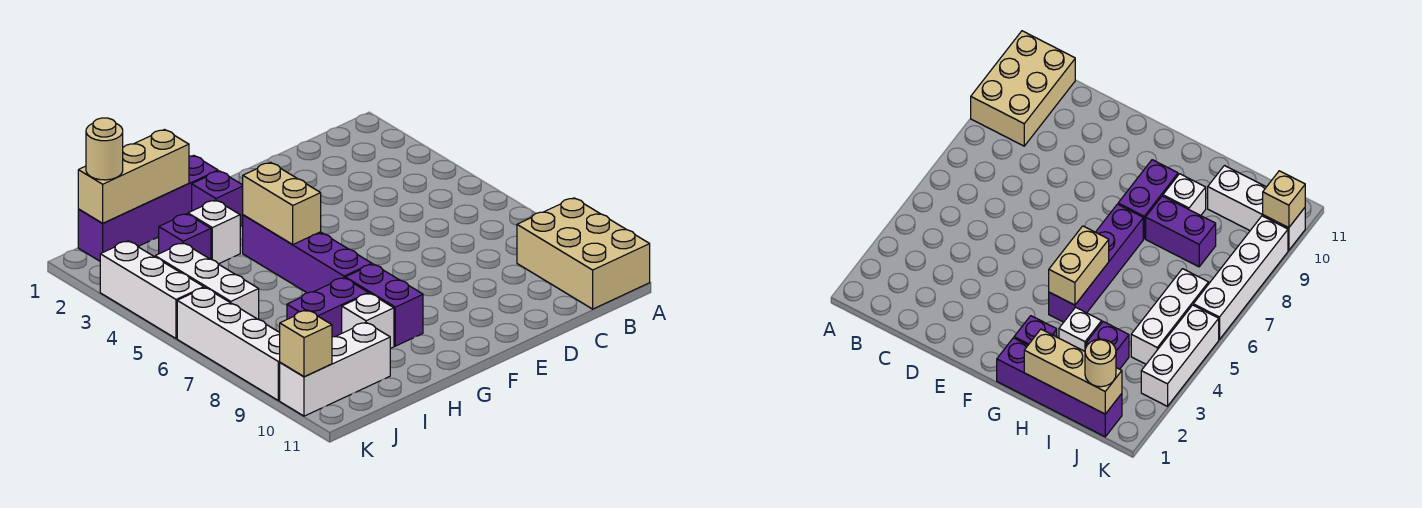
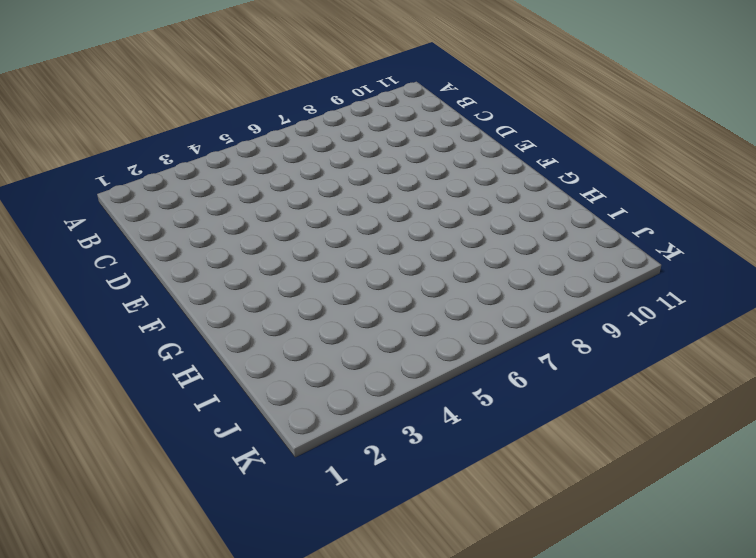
none -> tan 2x3 brick [517,198,650,309]
none -> purple 1x4 brick [78,155,218,261]
none -> purple 1x1 brick [192,171,243,226]

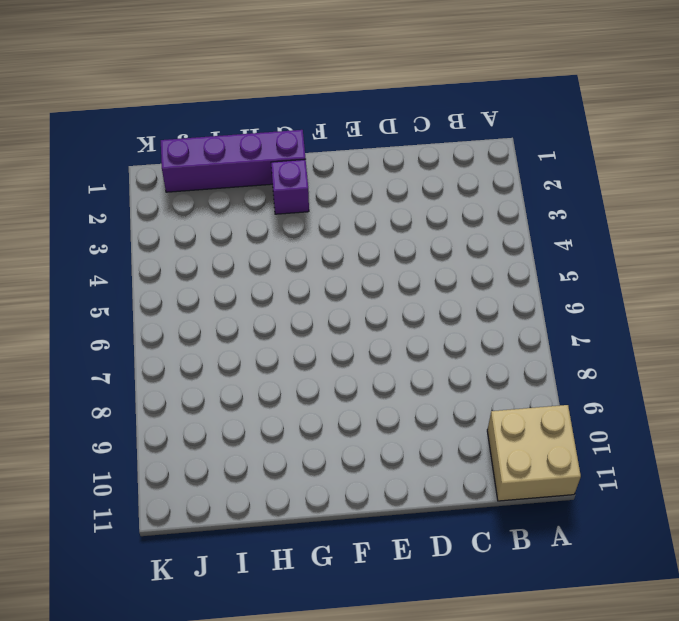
tan 2x2 brick [487,405,581,501] -> tan 2x3 brick [517,198,650,309]
none -> purple 1x4 brick [243,215,372,293]
none -> purple 1x2 brick [345,264,423,346]
none -> white 1x1 brick [188,200,240,264]

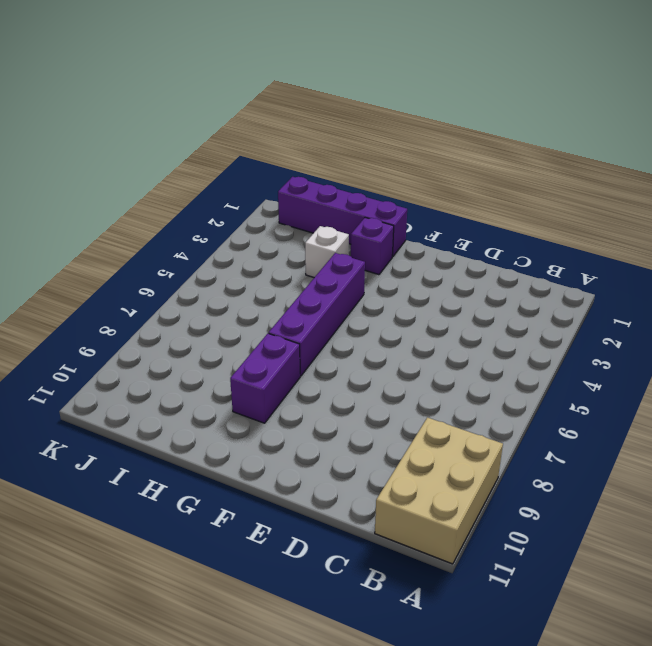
none -> purple 1x2 brick [287,278,368,337]
none -> white 1x1 brick [342,293,394,349]
none -> purple 1x1 brick [159,214,211,259]

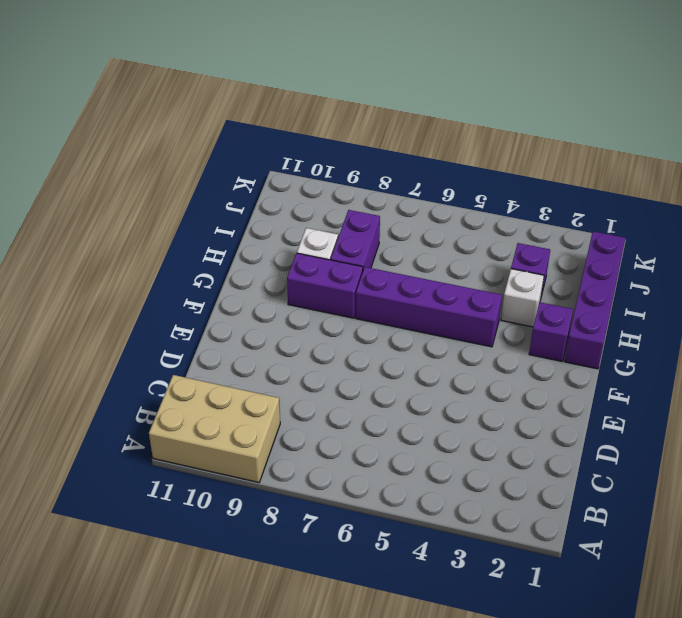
none -> white 1x3 brick [280,322,390,416]
none -> white 1x3 brick [155,243,259,319]
none -> white 1x3 brick [100,241,204,338]

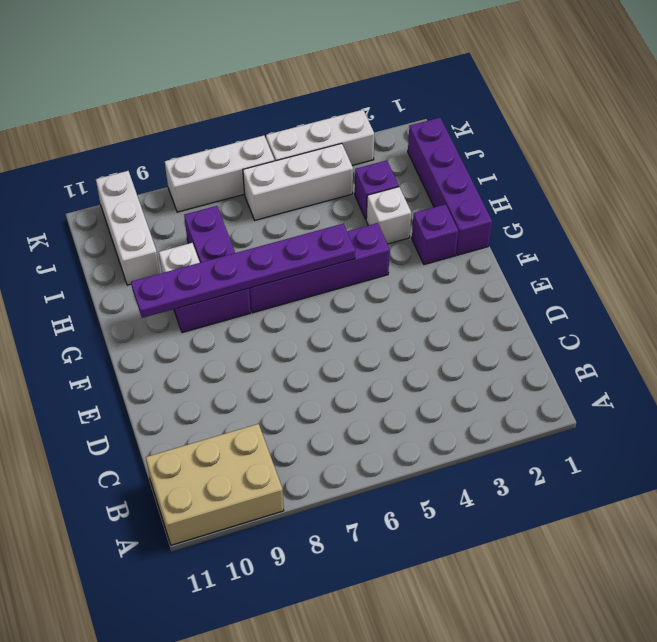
purple 1x6 plate [131,224,355,318] -> tan 1x2 brick [243,162,321,245]
white 1x3 brick [165,135,275,212] -> white 1x4 brick [177,288,280,401]
none -> tan 1x3 brick [78,130,189,223]
none -> tan 1x1 brick [280,310,332,377]
none -> tan 1x1 round brick [86,118,123,180]

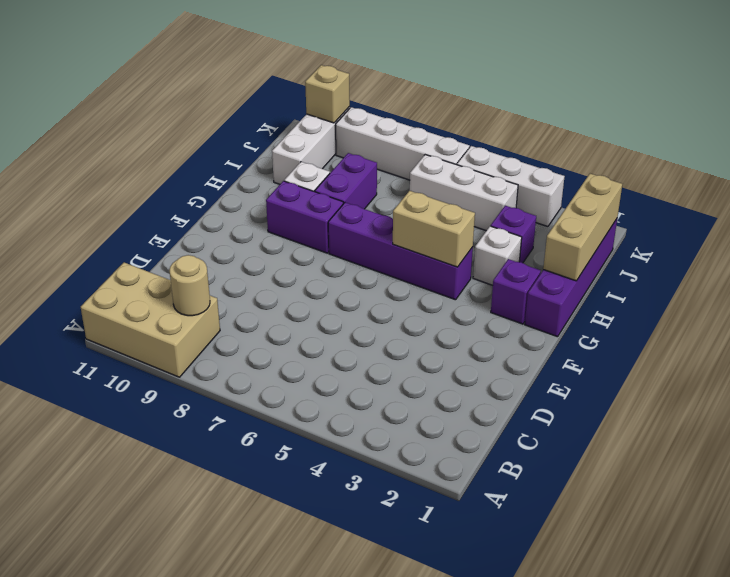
tan 1x1 round brick [170,255,210,316] -> tan 1x1 round brick moved to [86,118,123,180]

